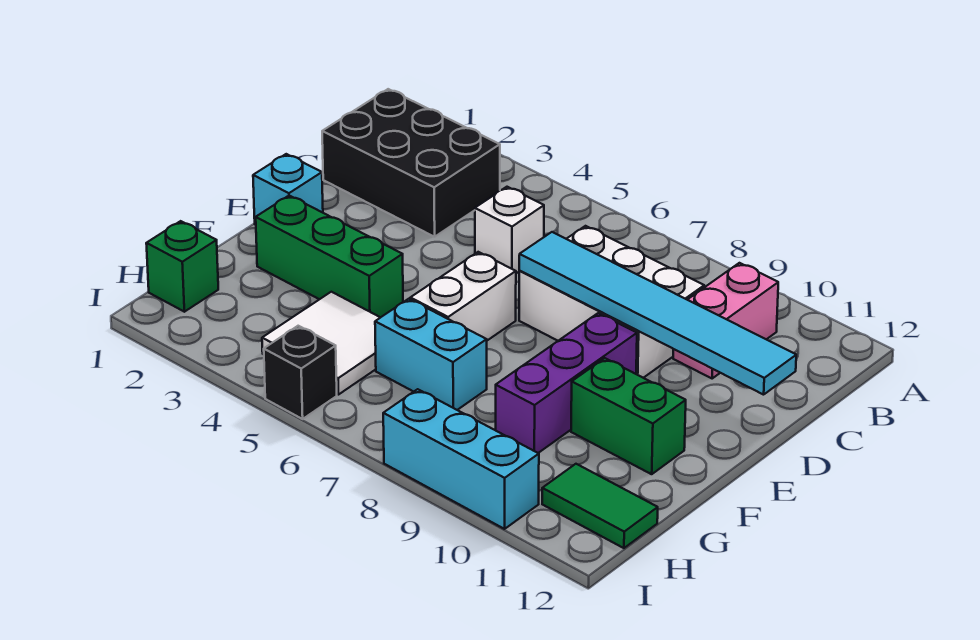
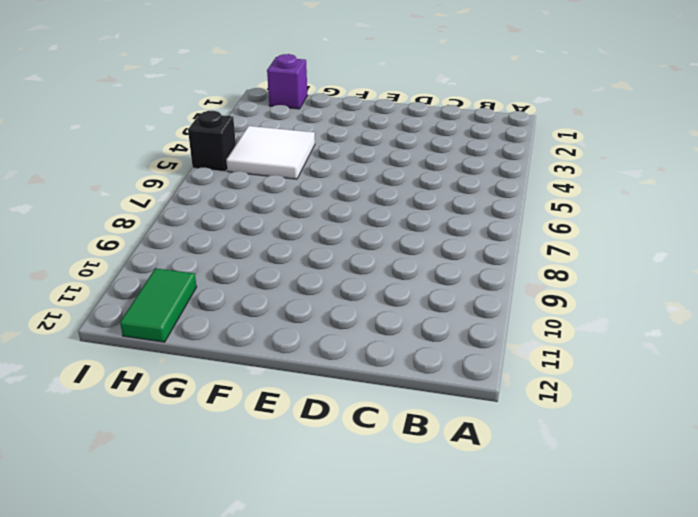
purple 1x1 brick [267,54,307,109] -> green 1x1 brick [146,221,218,312]
none -> black 2x3 brick [322,89,500,237]
none -> pink 1x2 brick [673,263,778,379]
none -> white 1x1 brick [475,187,544,273]

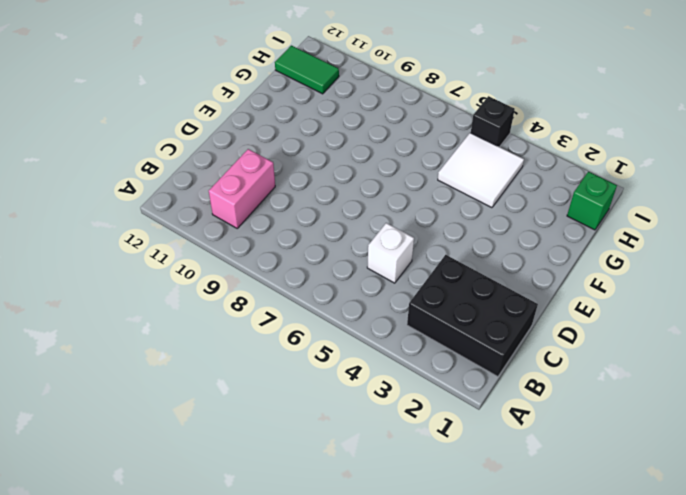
none -> white 2x3 brick [519,226,704,378]
none -> cyan 1x1 brick [253,154,323,225]
none -> white 1x2 brick [410,252,516,340]

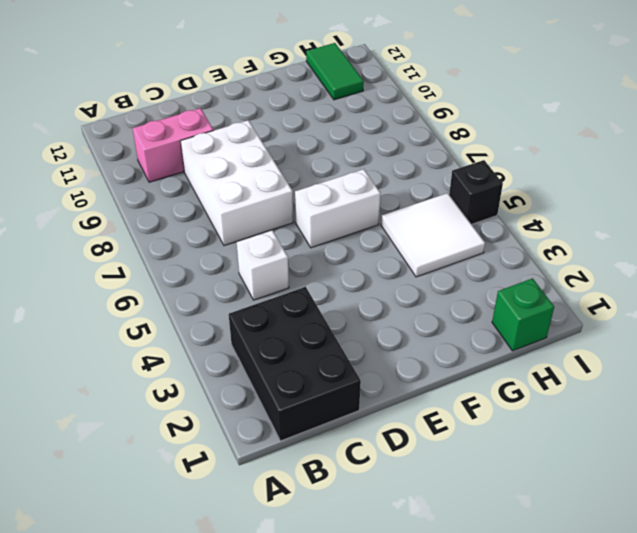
none -> cyan 1x1 brick [253,154,323,225]
none -> purple 1x3 brick [496,313,637,453]
none -> green 1x3 brick [256,196,403,317]

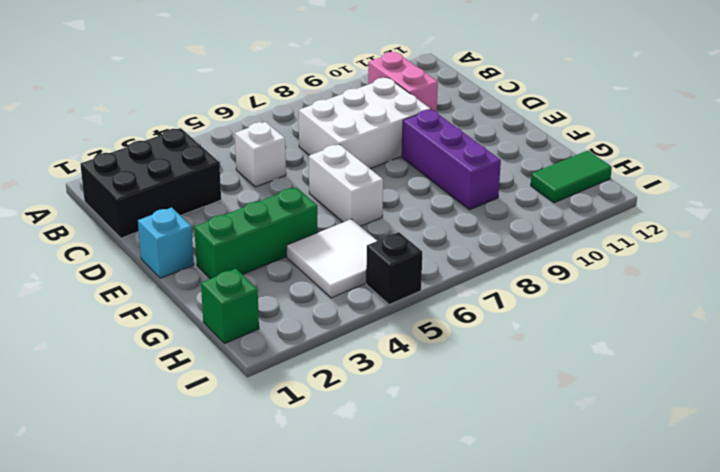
none -> green 1x2 brick [571,358,686,474]
none -> cyan 1x2 brick [375,299,487,410]
none -> cyan 1x3 brick [383,389,539,529]

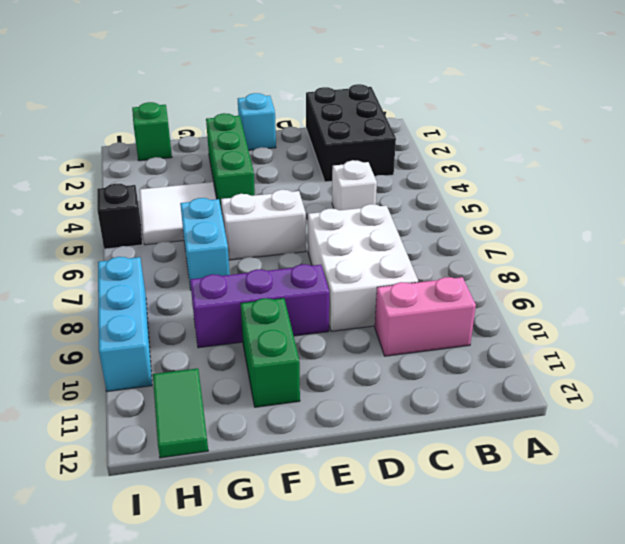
none -> cyan 1x6 tile [519,232,796,395]

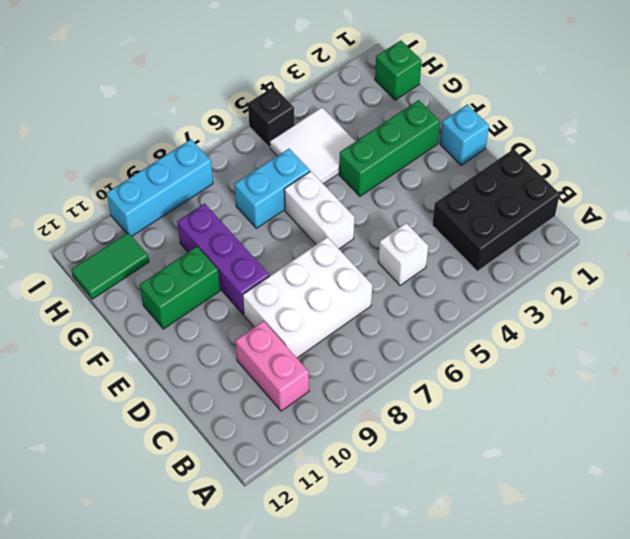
none -> cyan 1x6 tile [519,232,796,395]

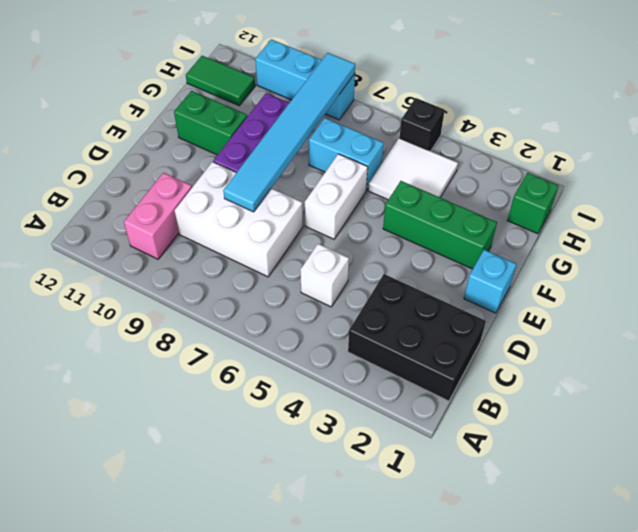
cyan 1x6 tile [223,53,355,212] -> cyan 1x6 tile turned to [519,232,796,395]

